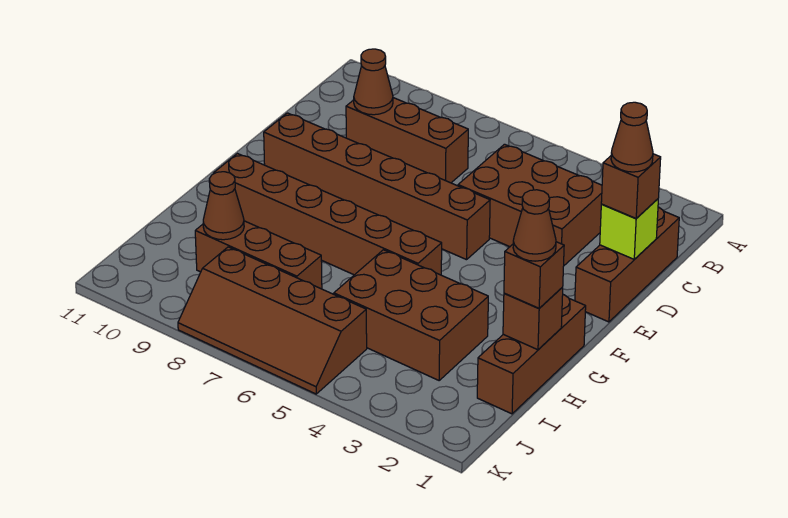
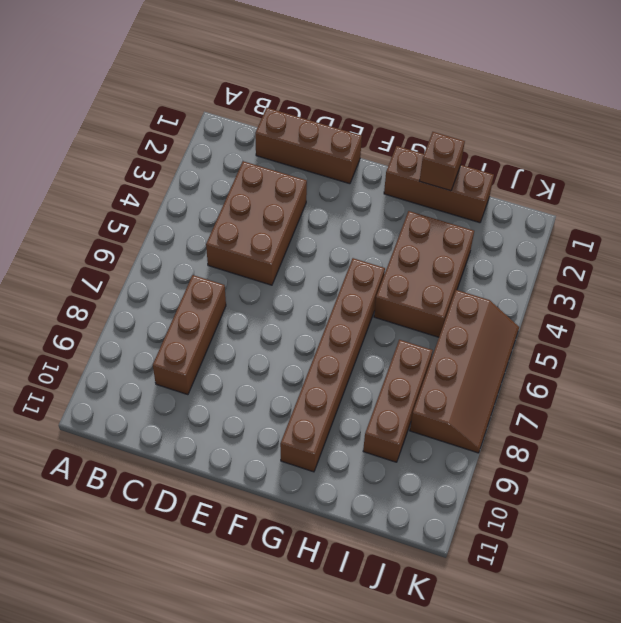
none -> brown 1x6 brick [264,113,490,260]
none -> brown 1x1 cone [354,49,393,115]
none -> lime 1x1 brick [600,199,658,259]

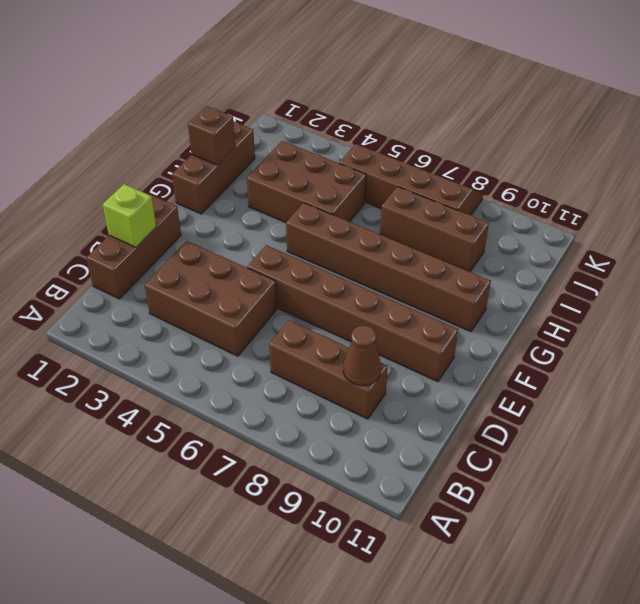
none -> brown 1x1 cone [203,172,244,240]
none -> brown 1x1 brick [601,154,661,218]
none -> brown 1x1 brick [504,242,564,308]

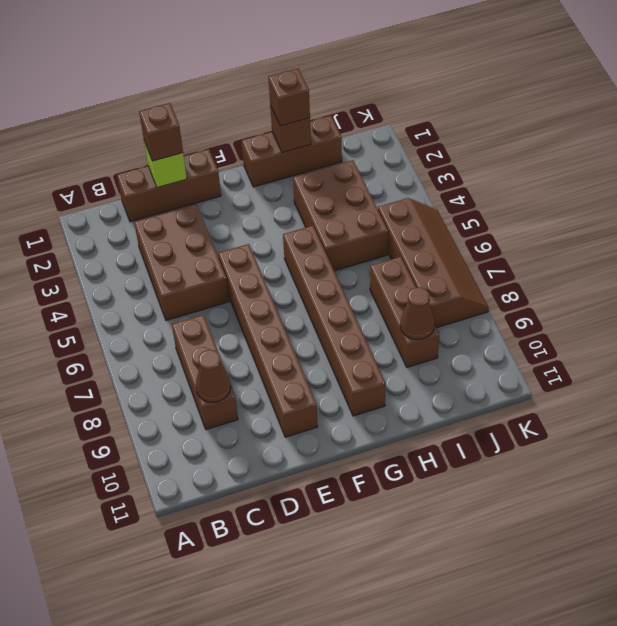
none -> brown 1x1 cone [611,102,653,172]
none -> brown 1x1 cone [513,190,556,261]

